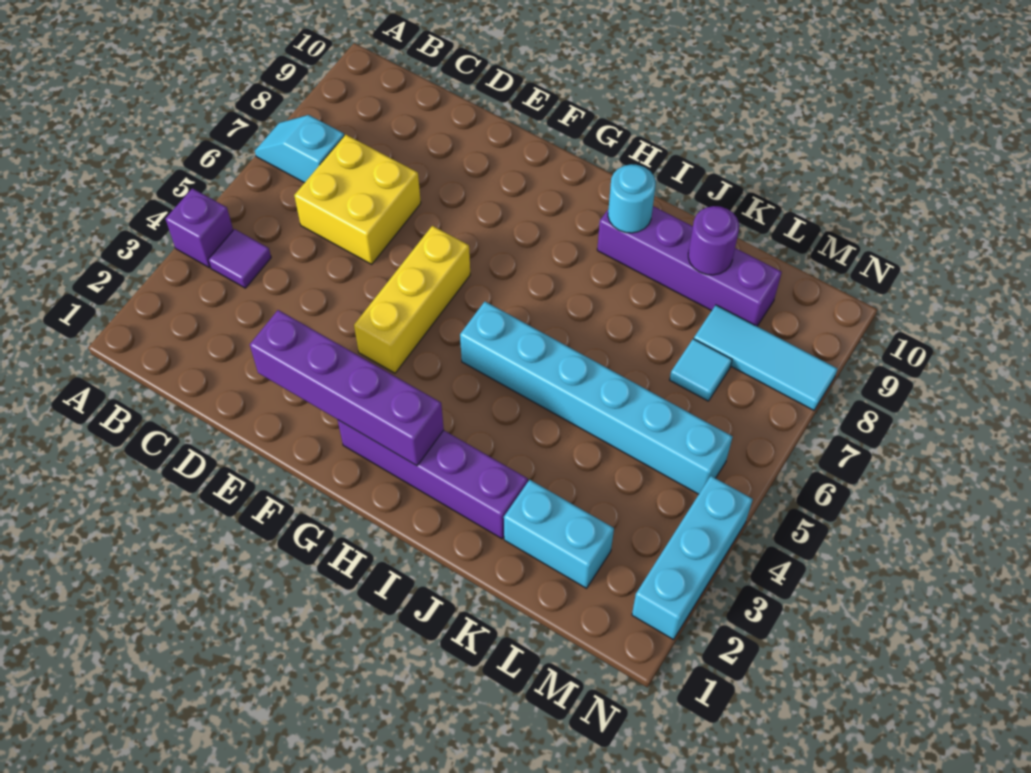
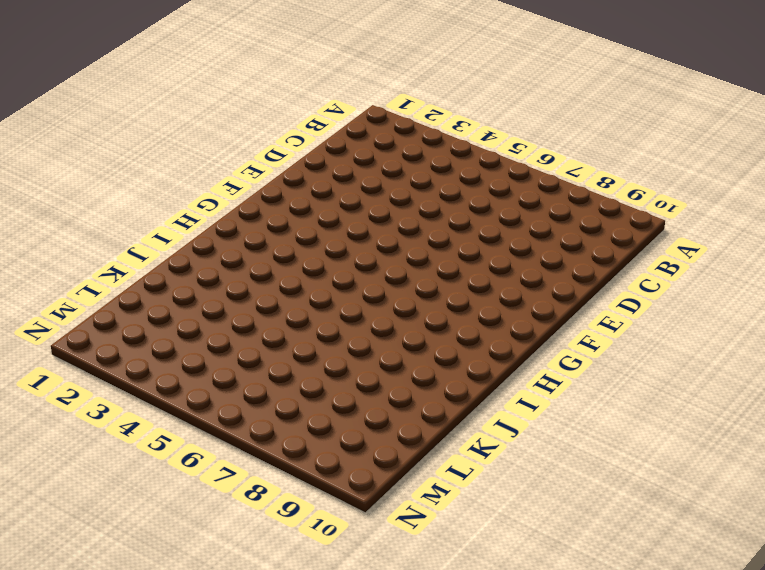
none -> purple 1x1 brick [165,188,233,268]
none -> cyan 1x2 slope [255,115,344,183]
none -> purple 1x1 tile [208,229,271,288]

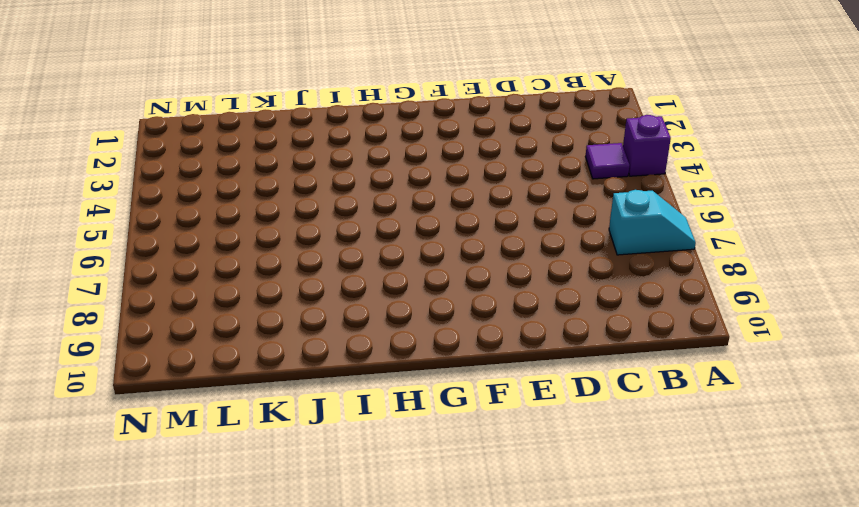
none -> yellow 2x2 brick [294,135,421,264]
none -> yellow 1x3 brick [354,226,470,373]
none -> purple 1x4 brick [338,420,528,539]

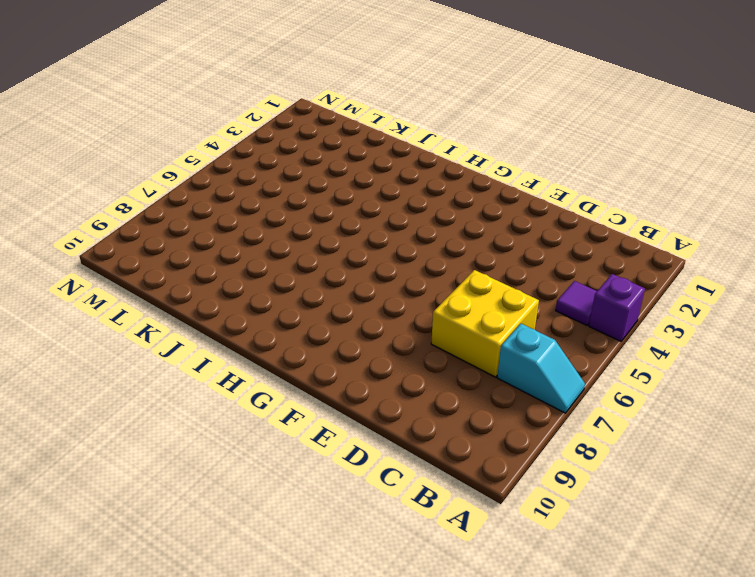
none -> yellow 1x3 brick [354,226,470,373]
none -> purple 1x4 brick [338,420,528,539]
none -> cyan 1x6 brick [460,302,733,494]

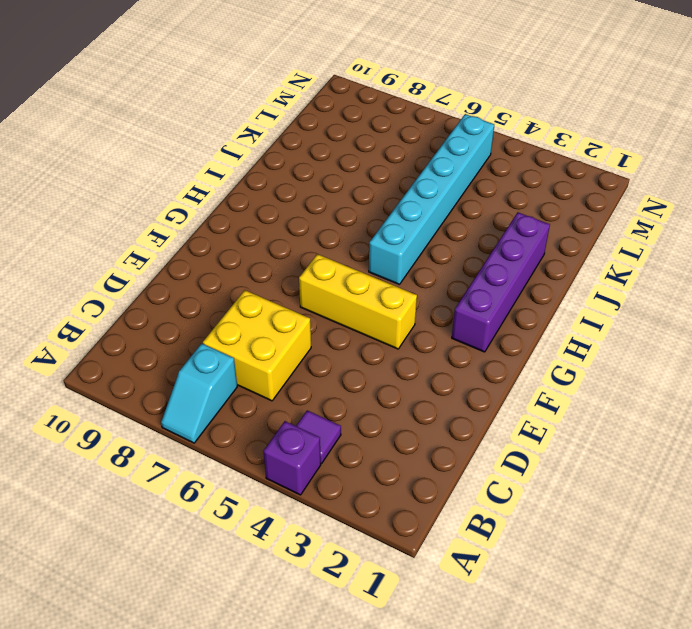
none -> purple 1x4 brick [597,206,782,326]
none -> cyan 1x2 brick [504,480,614,588]
none -> cyan 1x1 tile [670,339,732,401]

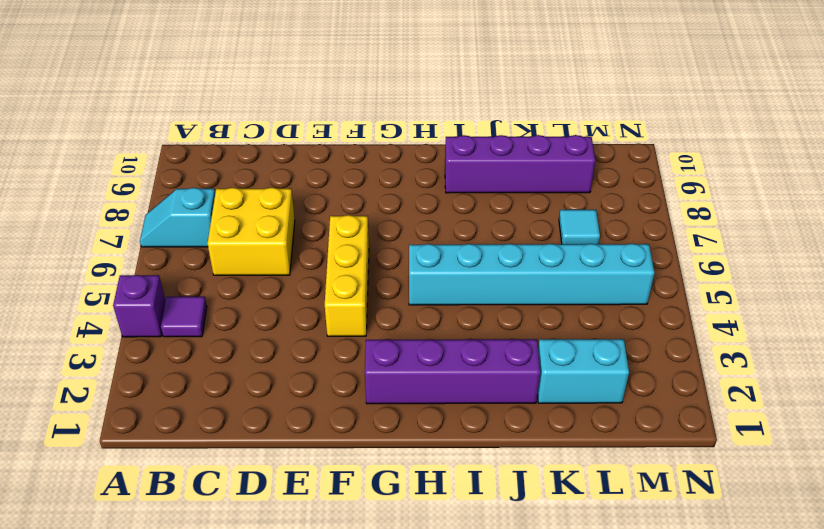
none -> cyan 1x3 tile [694,305,837,410]
none -> cyan 1x3 brick [632,476,753,640]
none -> purple 1x4 brick [250,310,444,466]

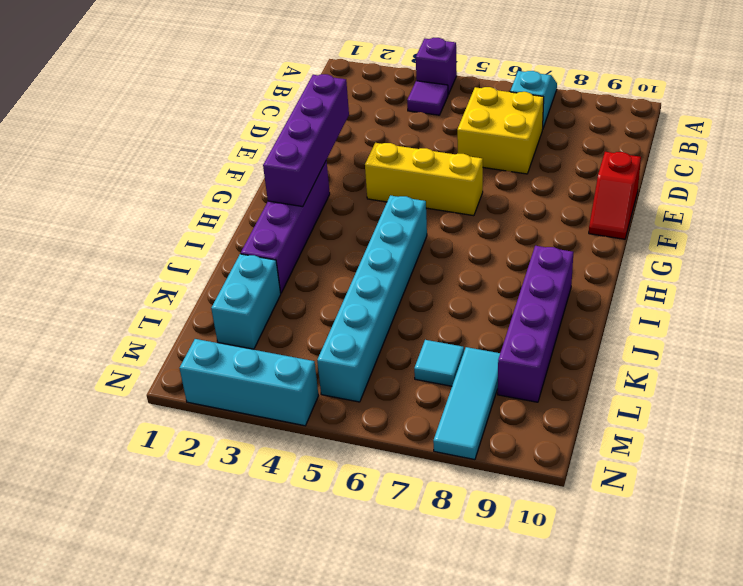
red 1x2 slope [589,152,641,239] -> none
none -> cyan 1x1 round brick [608,164,656,233]
none -> purple 1x1 round brick [688,206,739,275]

